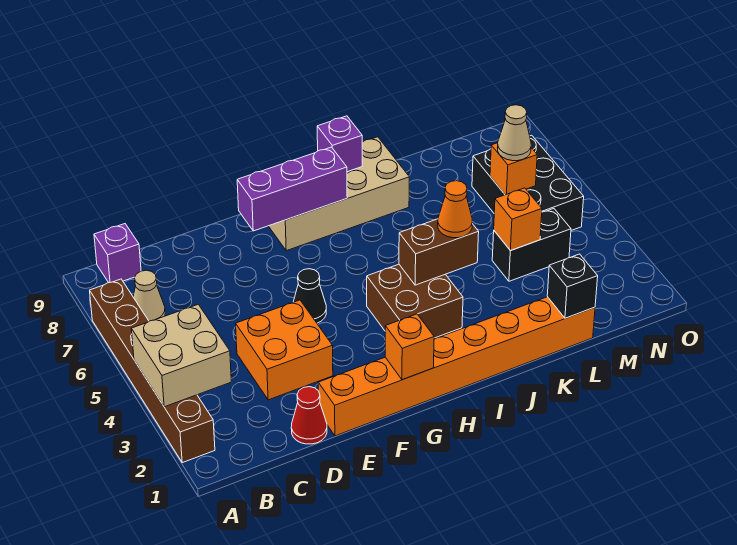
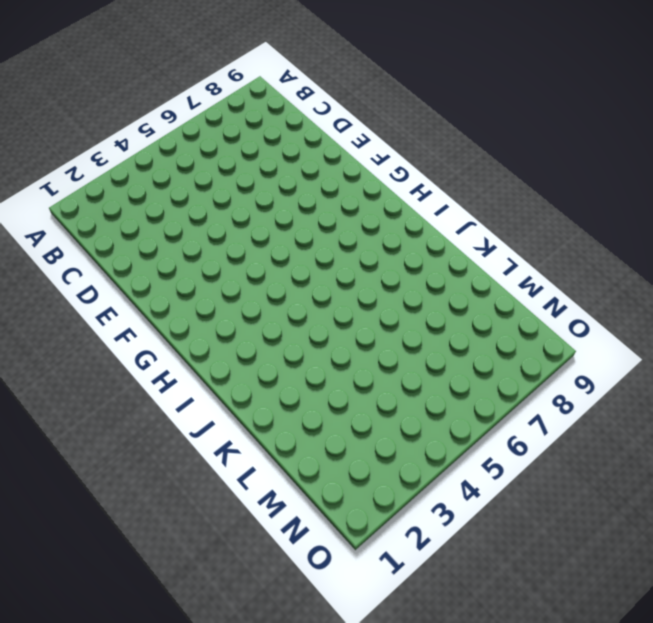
none -> brown 1x6 brick [90,279,215,463]
none -> tan 1x1 cone [133,270,165,321]
none -> purple 1x1 brick [94,224,141,283]

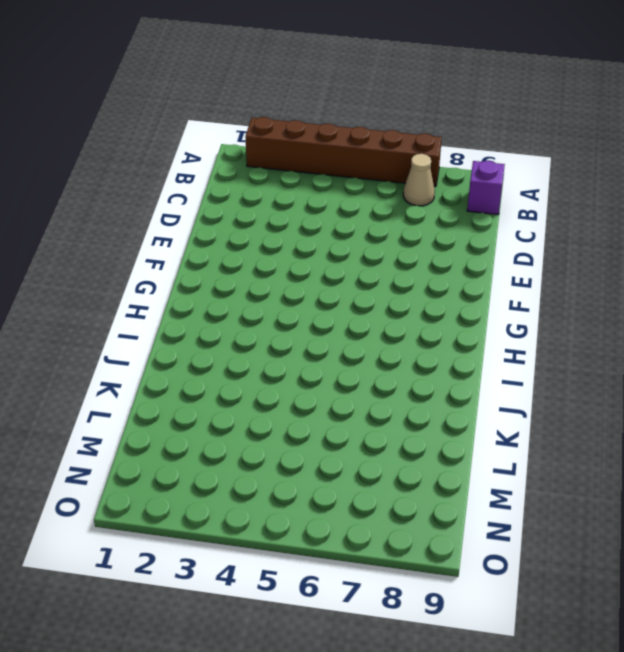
none -> red 1x1 cone [291,387,327,444]
none -> orange 2x2 brick [236,300,333,400]
none -> orange 1x8 brick [318,297,595,436]

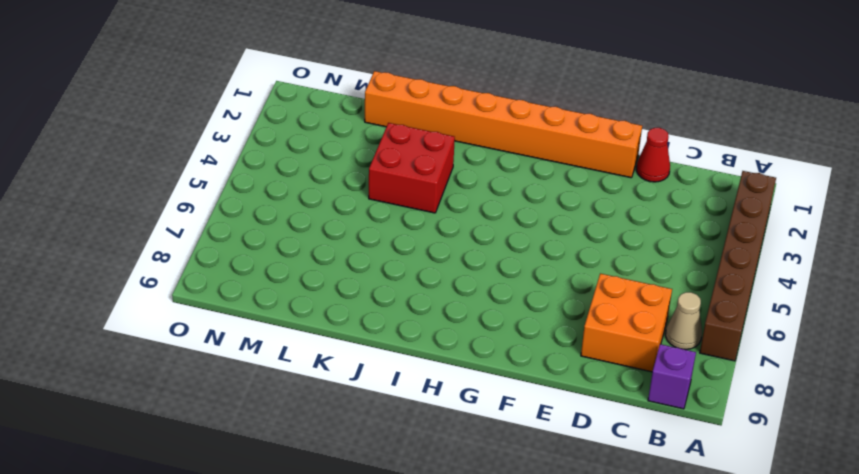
orange 2x2 brick [581,274,672,372] -> orange 2x2 brick moved to [236,300,333,400]
red 2x2 brick [369,123,455,213] -> none
none -> black 1x1 cone [293,269,326,323]
none -> tan 2x4 brick [269,137,409,251]
none -> brown 2x2 brick [367,264,463,338]

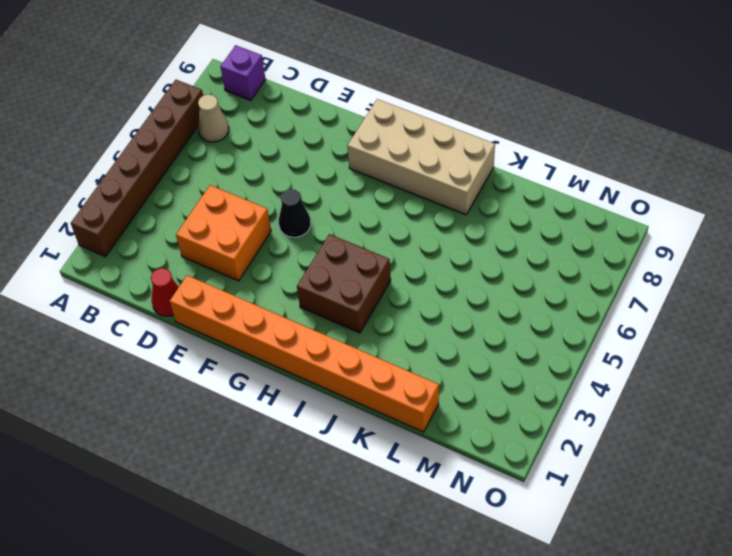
none -> black 1x2 brick [492,209,571,281]
none -> black 2x3 brick [472,135,584,230]
none -> tan 2x2 brick [131,304,231,407]

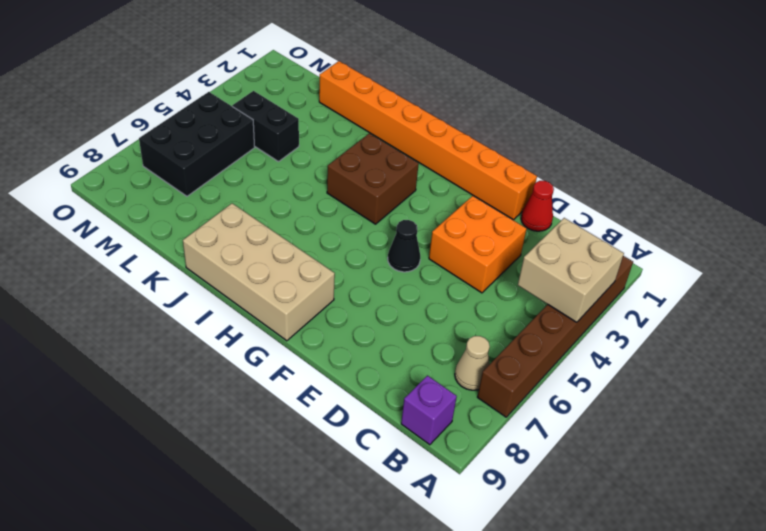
none -> purple 1x3 brick [237,147,347,231]
none -> orange 1x1 brick [385,314,434,380]
none -> brown 1x2 brick [399,219,479,285]

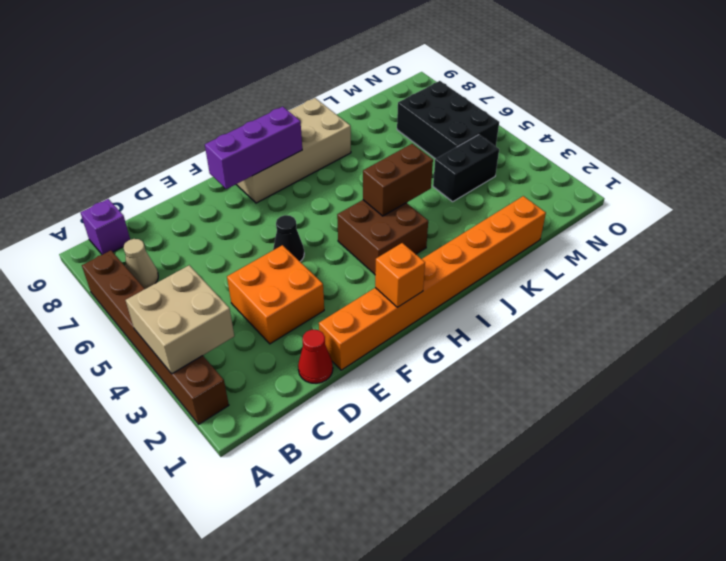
none -> purple 1x1 brick [317,116,362,172]
none -> black 1x1 brick [547,254,598,318]
none -> orange 1x1 brick [494,188,542,251]

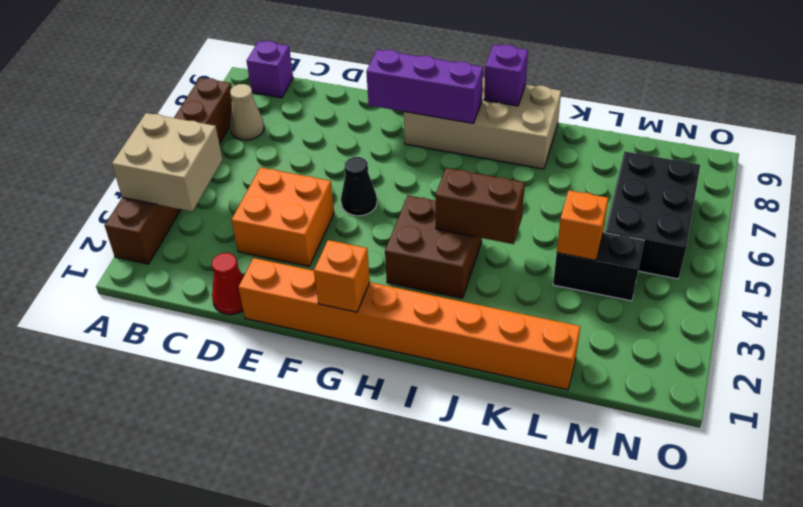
none -> black 1x1 brick [547,254,598,318]
none -> orange 1x1 brick [490,143,537,195]
none -> orange 1x1 cone [438,181,472,238]

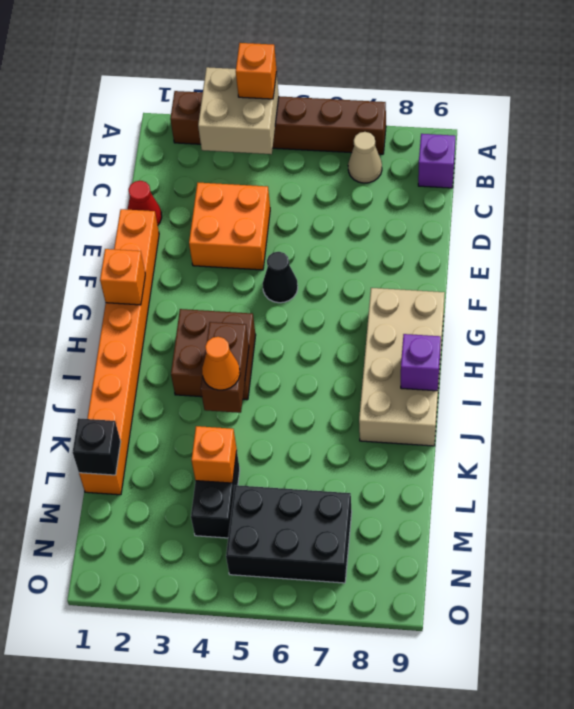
orange 1x1 brick [236,43,277,99] -> orange 1x1 brick moved to [490,143,537,195]
none -> purple 1x3 brick [237,147,347,231]
none -> tan 1x1 cone [498,105,531,161]

